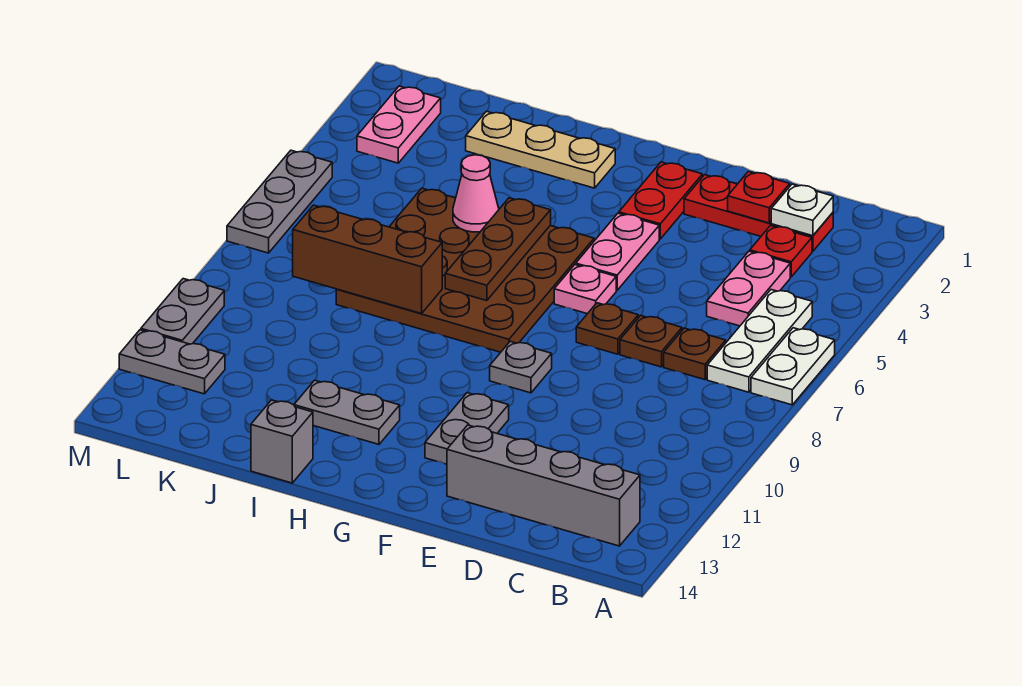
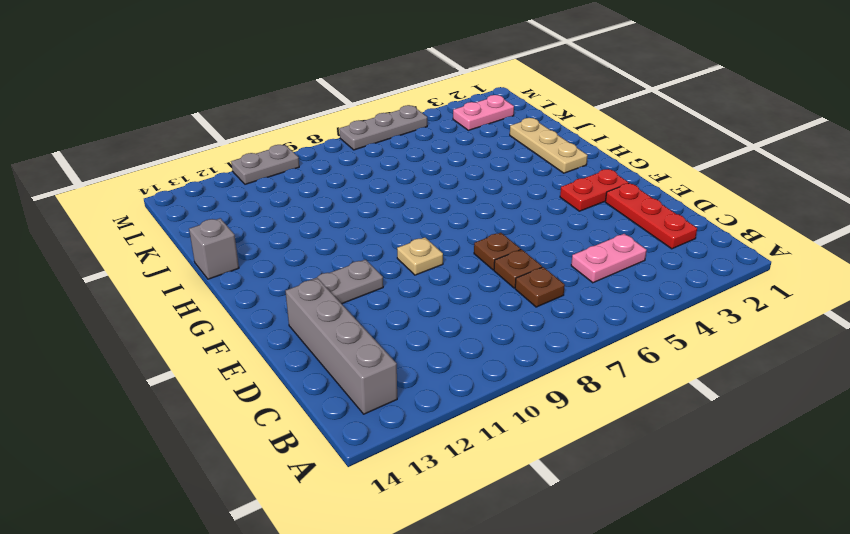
tan 1x1 plate [397,238,443,275] -> grey 1x1 plate [490,341,552,393]
none -> white 1x2 plate [751,328,835,405]
none -> white 1x3 plate [707,290,812,392]
none -> red 1x1 plate [750,226,812,277]

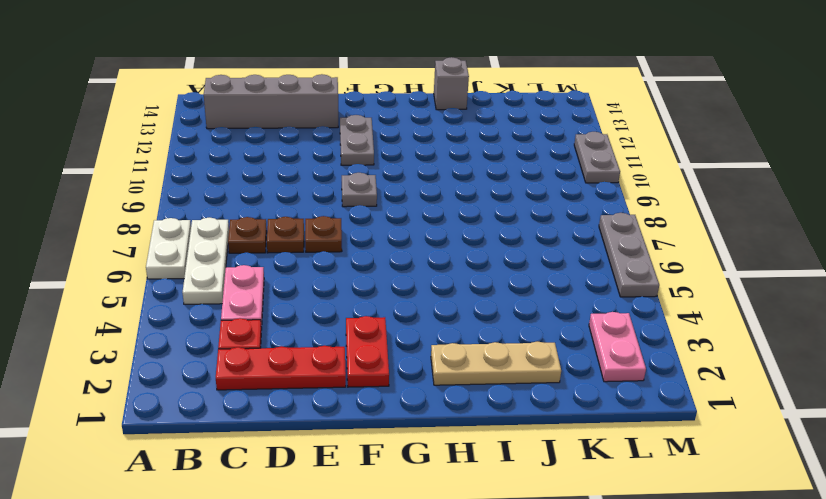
none -> pink 1x2 plate [576,213,659,290]
none -> pink 1x1 plate [554,265,616,314]
none -> brown 4x4 plate [336,188,594,352]

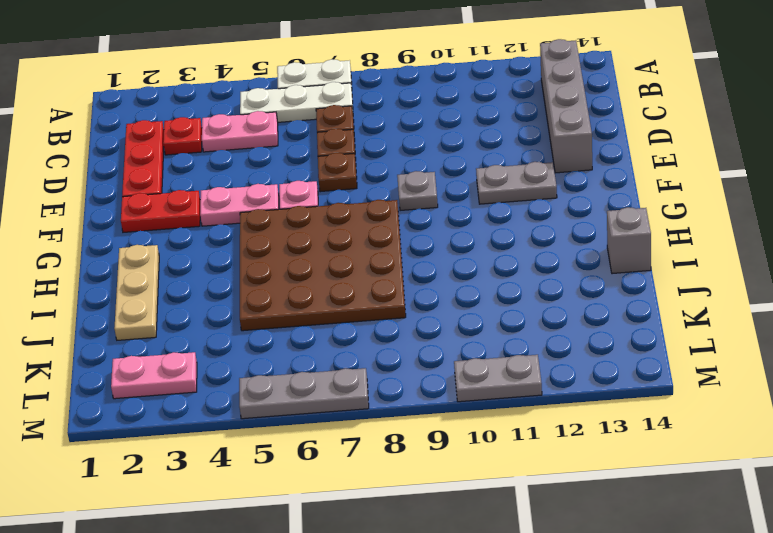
none -> grey 1x2 plate [294,380,400,444]
none -> grey 1x2 plate [119,330,225,394]
none -> white 1x1 plate [771,184,833,236]

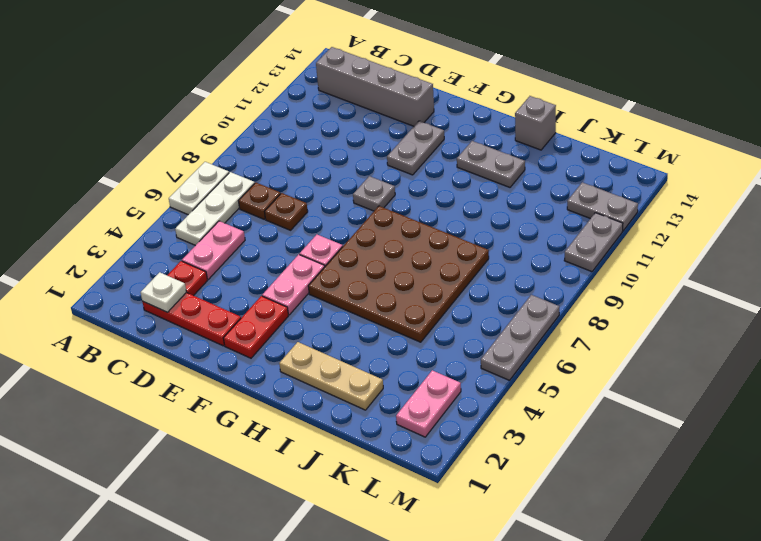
none -> brown 1x1 plate [576,303,638,354]
none -> red 1x1 plate [728,172,790,223]
none -> brown 1x3 plate [445,198,551,301]

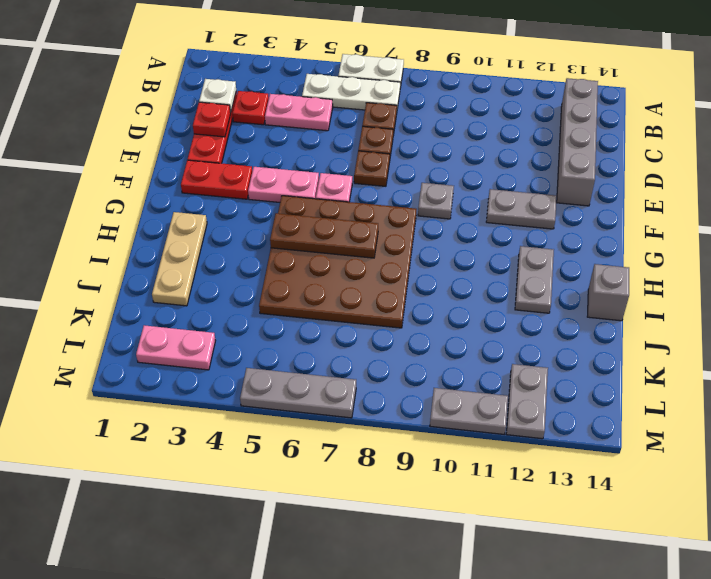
none -> pink 1x1 cone [453,155,499,232]
none -> brown 1x3 brick [293,205,442,314]

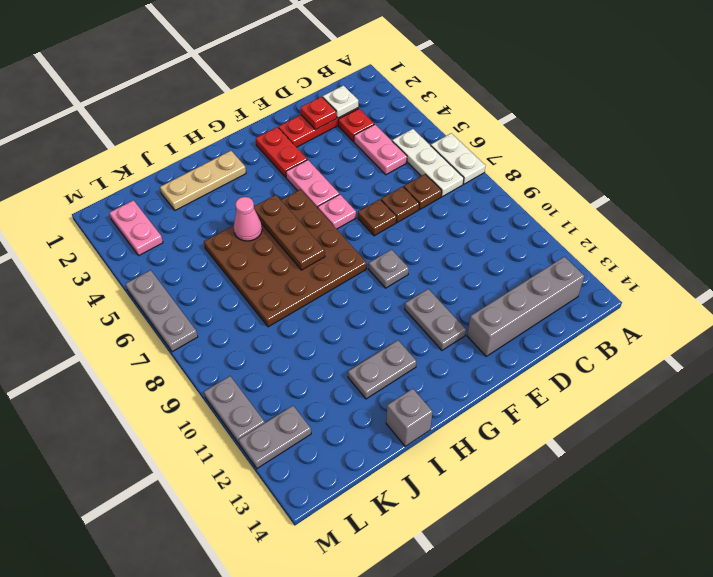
none -> brown 1x3 brick [293,205,442,314]

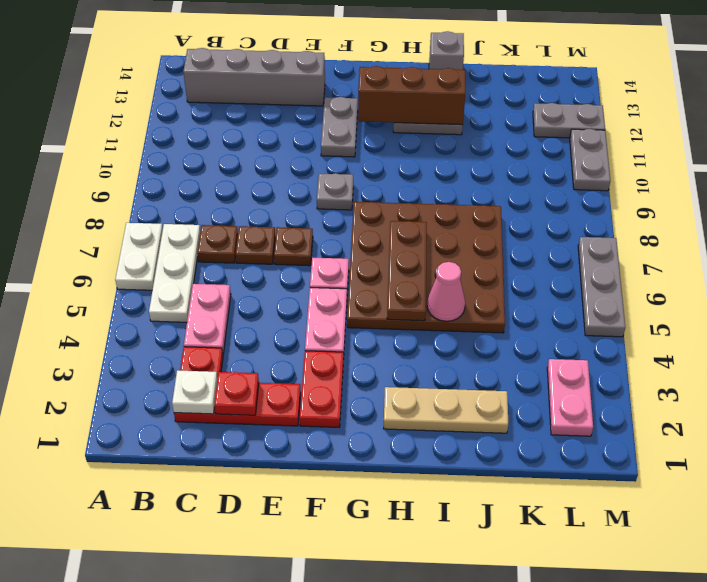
brown 1x3 brick [358,66,465,125] -> brown 1x3 brick moved to [293,205,442,314]

